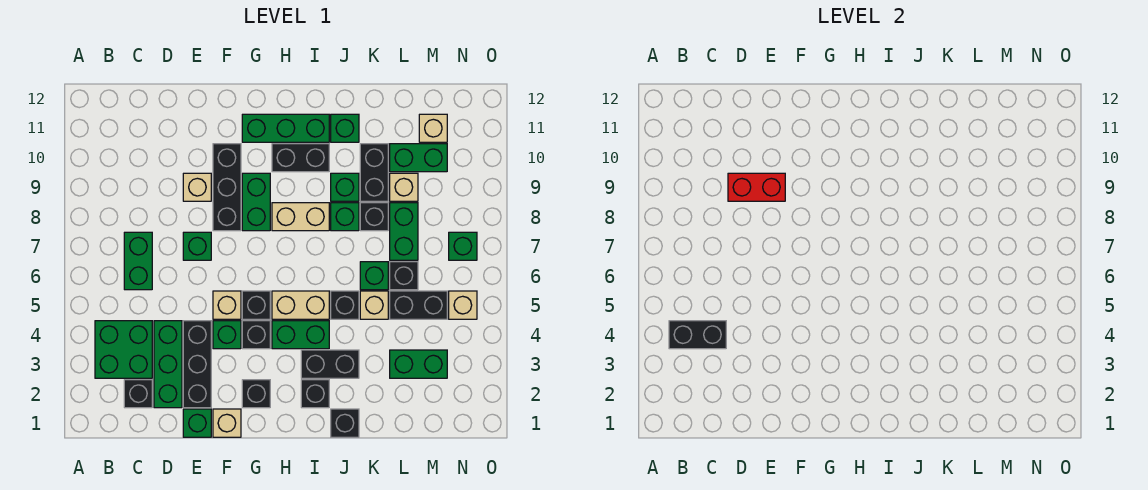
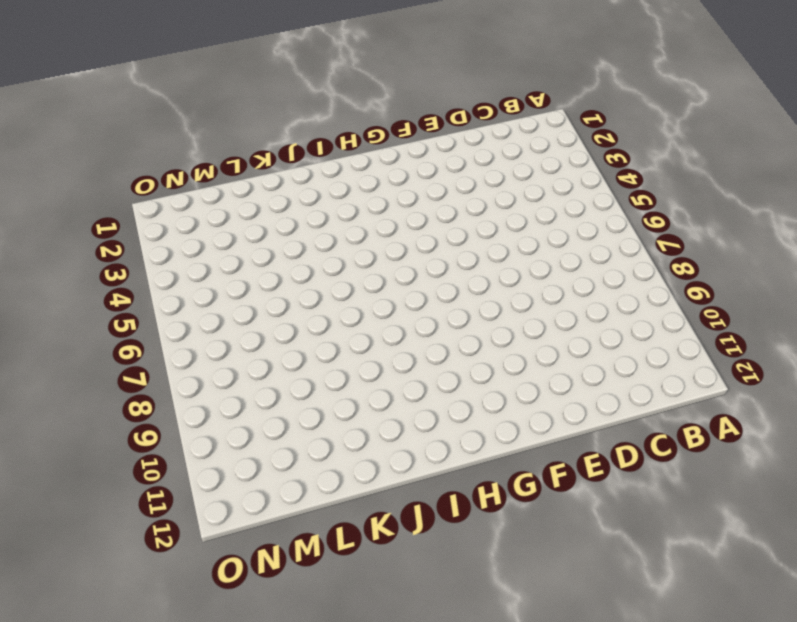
none -> green 2x2 brick [95,321,152,378]
none -> black 1x1 brick [124,380,152,408]
none -> green 1x2 brick [124,232,152,290]
none -> green 1x3 brick [154,321,182,408]

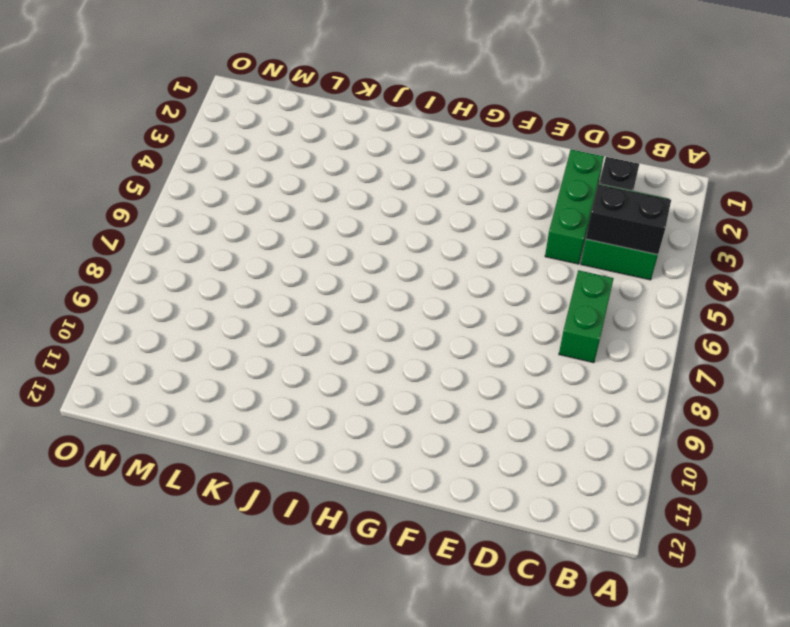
none -> green 1x1 brick [183,409,211,437]
none -> black 1x3 brick [183,321,211,408]
none -> green 1x1 brick [183,232,211,260]
none -> tan 1x1 brick [183,173,211,201]

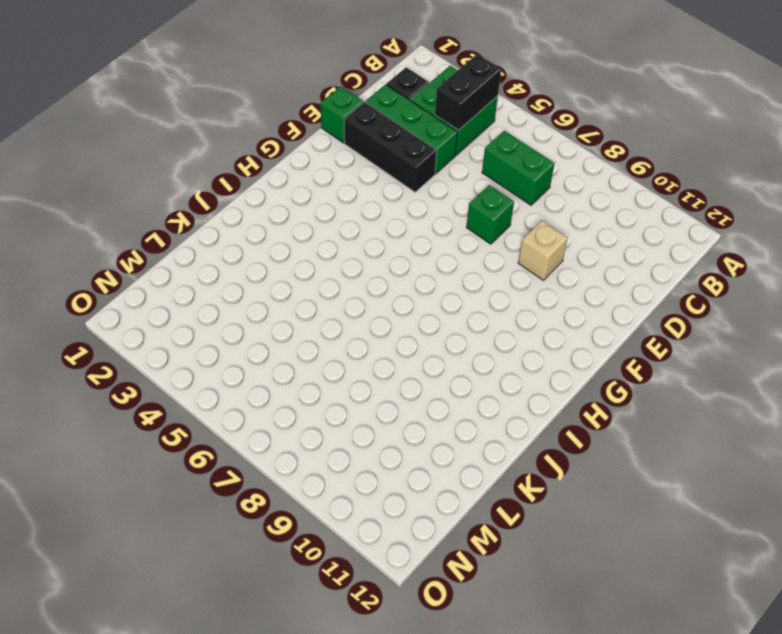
none -> tan 1x1 brick [213,409,241,437]
none -> green 1x1 brick [213,321,241,349]
none -> tan 1x1 brick [213,291,241,319]
none -> black 1x3 brick [213,144,241,231]

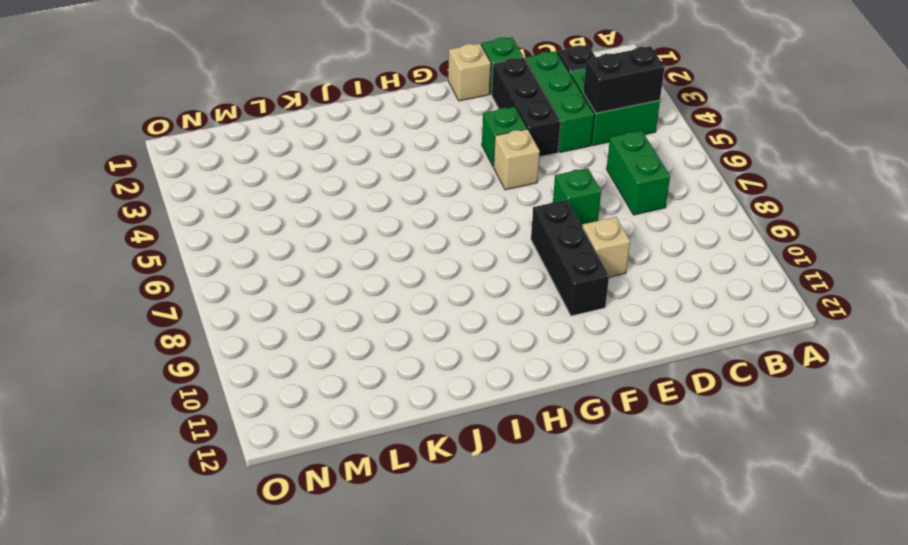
none -> black 1x1 brick [242,380,270,408]
none -> black 1x1 brick [242,321,270,349]
none -> black 1x1 brick [242,291,270,319]
none -> green 1x2 brick [242,173,270,231]

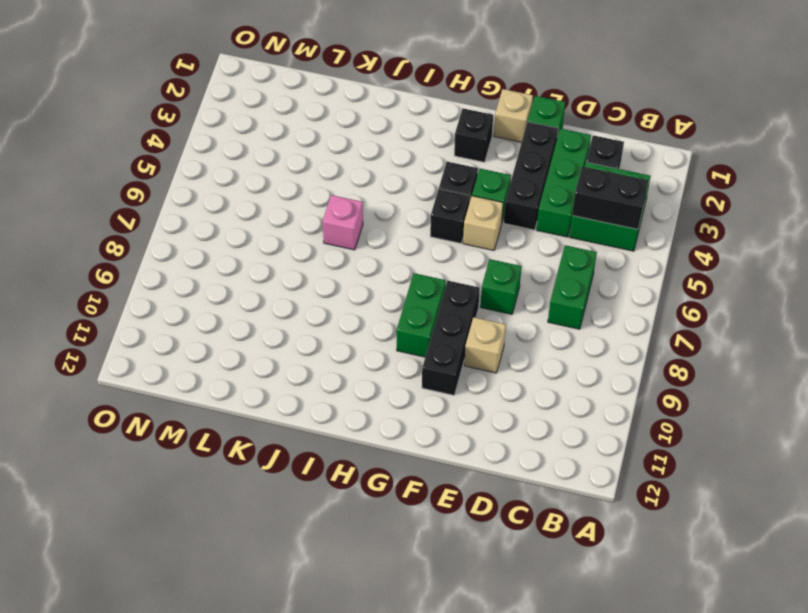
pink 1x1 brick [323,195,363,250] -> none
none -> green 1x3 brick [242,114,329,142]
none -> green 1x2 brick [272,321,329,349]
none -> tan 1x2 brick [272,291,329,319]
none -> tan 1x2 brick [272,203,329,231]

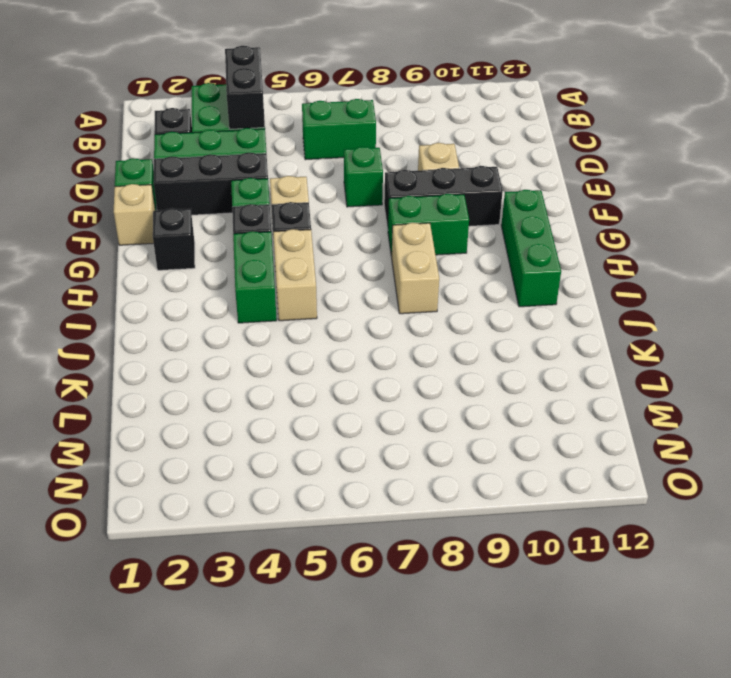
none -> black 1x2 brick [272,144,329,172]
none -> black 1x1 brick [301,380,329,408]
none -> black 1x2 brick [301,350,359,378]
none -> black 1x1 brick [331,409,359,437]

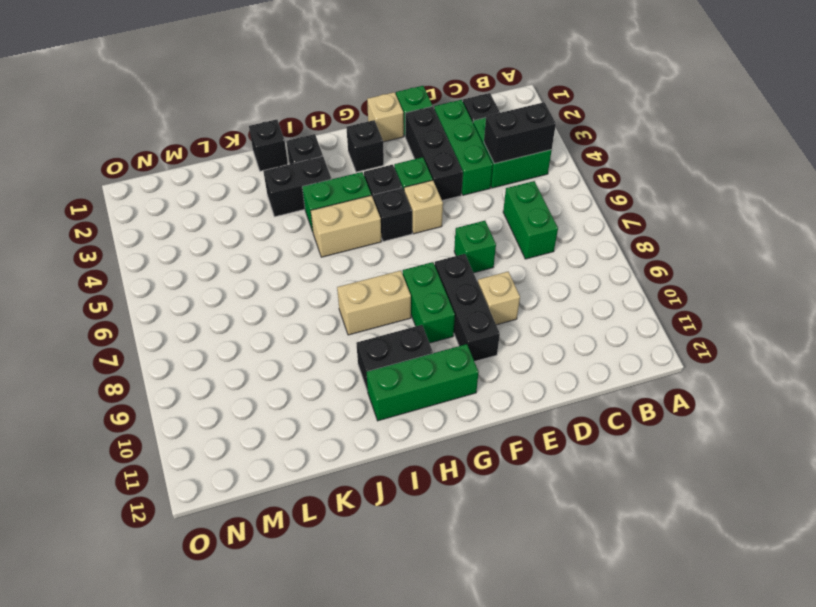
none -> black 1x1 brick [331,291,359,319]
none -> green 1x1 brick [331,203,359,231]
none -> green 1x1 brick [331,173,359,201]
none -> green 1x1 brick [331,114,359,142]

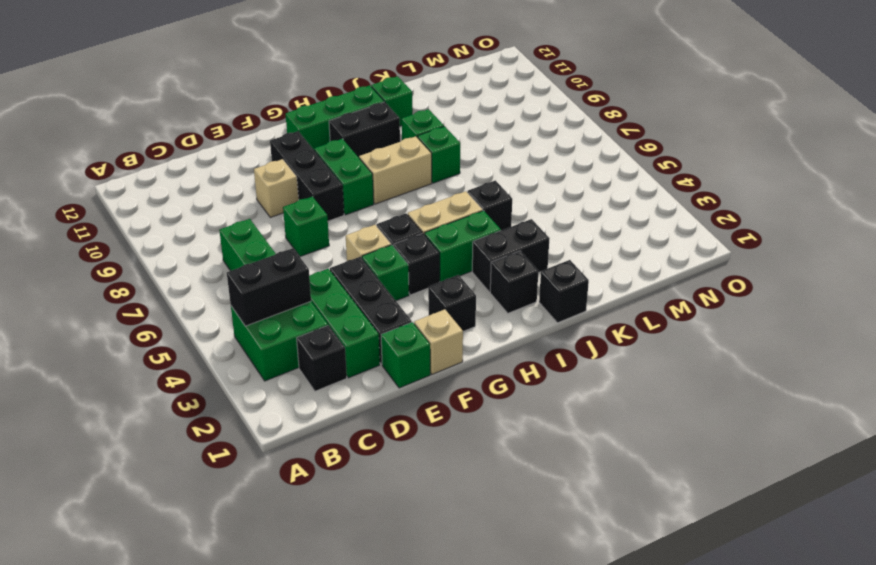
none -> tan 1x1 brick [360,291,388,319]
none -> green 1x1 brick [360,262,388,290]
none -> black 1x1 brick [360,203,388,231]
none -> black 1x2 brick [360,144,388,201]

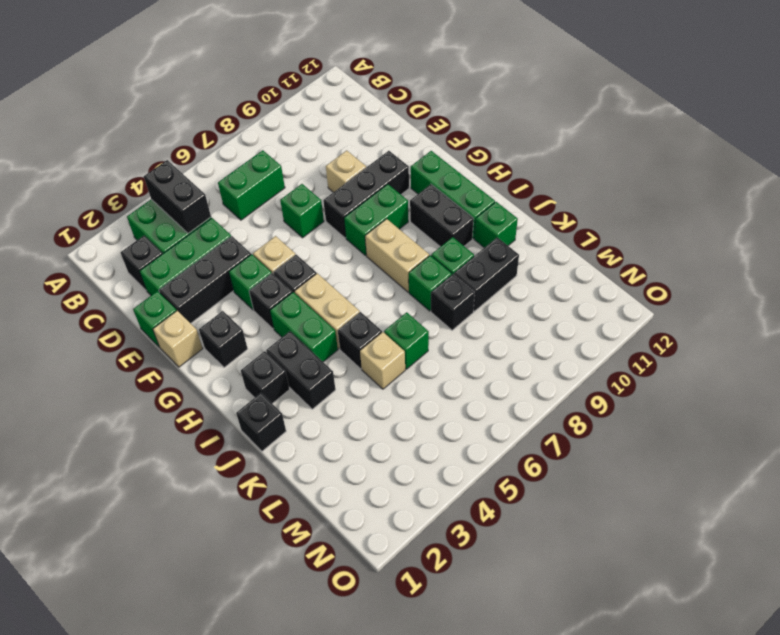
none -> green 1x2 brick [390,350,447,378]
none -> black 1x2 brick [390,291,447,319]
none -> black 1x1 brick [390,262,418,290]
none -> green 1x2 brick [390,203,418,260]

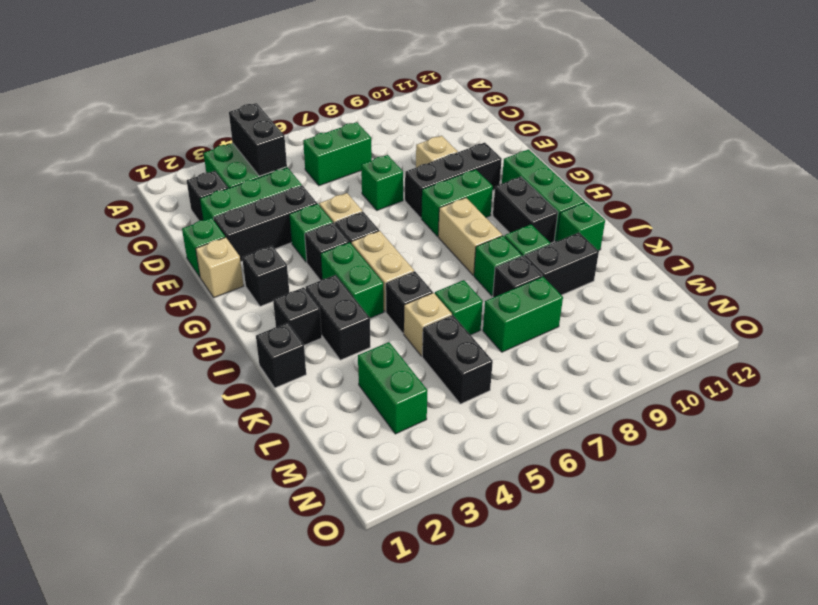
none -> black 1x1 brick [390,262,418,290]
none -> tan 1x1 brick [390,173,418,201]
none -> green 1x2 brick [390,144,447,172]
none -> tan 1x1 brick [419,114,447,142]

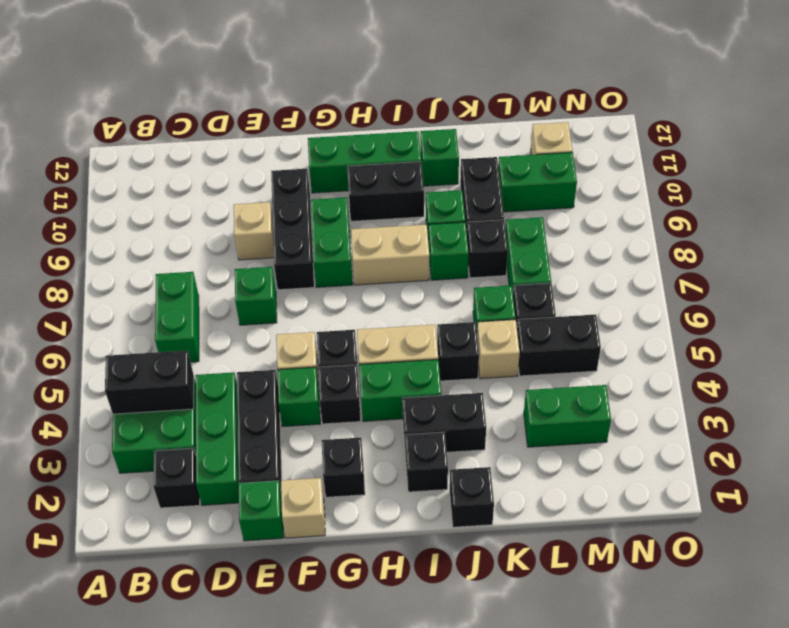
none -> tan 1x1 brick [390,173,418,201]
none -> tan 1x1 brick [449,291,477,319]
none -> green 1x1 brick [449,232,477,260]
none -> red 1x2 brick [728,173,785,201]

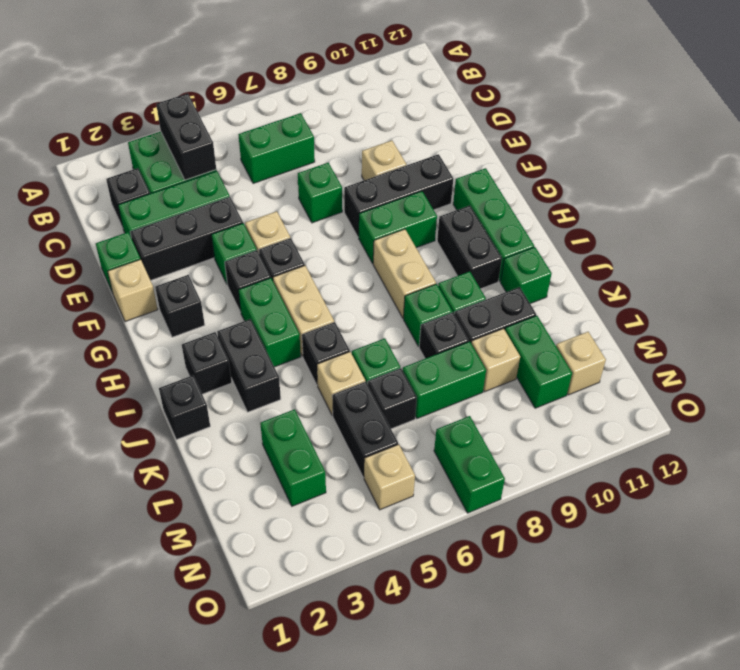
green 1x2 brick [434,416,505,513] -> green 1x1 brick [449,232,477,260]
none -> red 1x2 brick [728,173,785,201]

